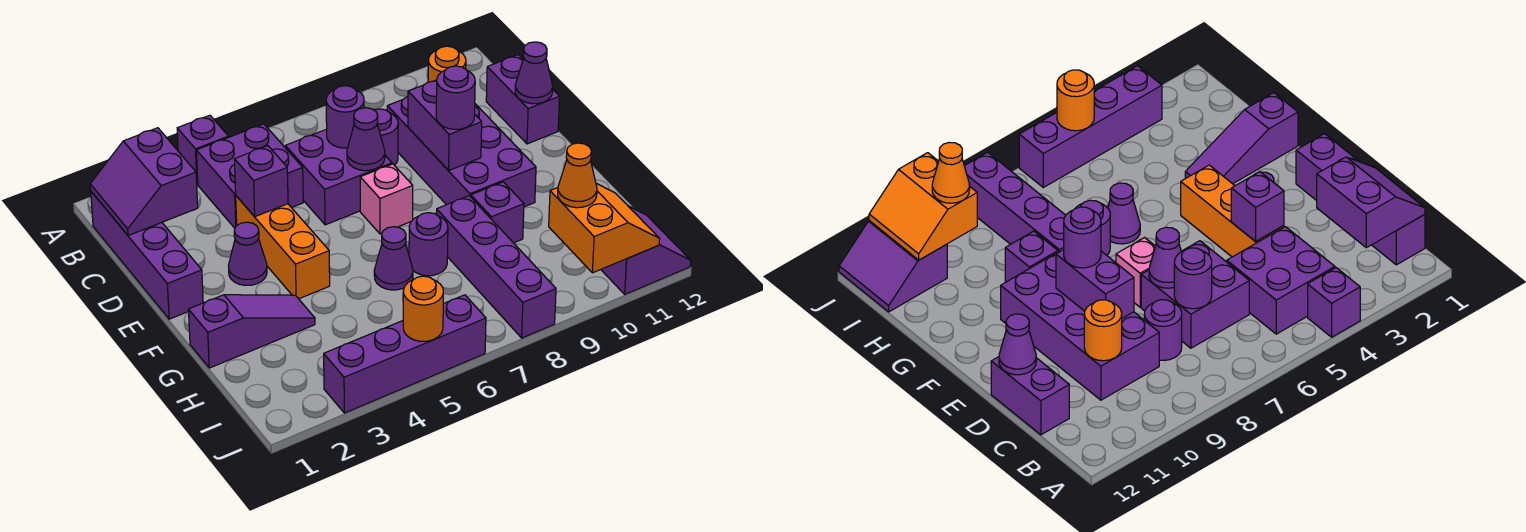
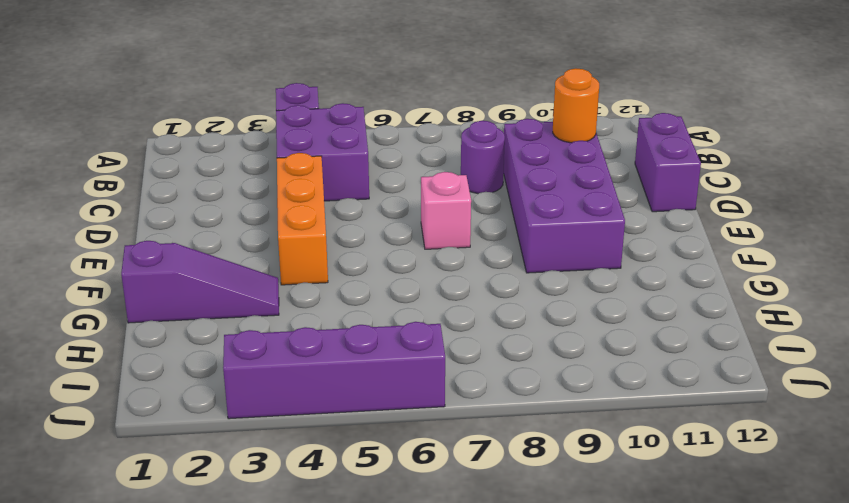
none -> purple 1x4 brick [91,192,203,319]
none -> purple 2x2 brick [285,129,392,225]
none -> purple 1x1 cone [228,222,267,285]

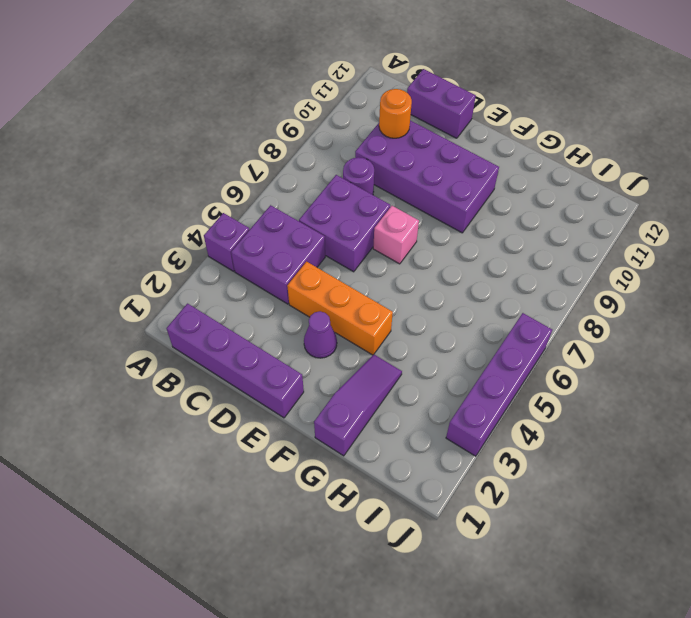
none -> purple 1x1 cone [374,227,413,290]
none -> purple 1x1 round brick [409,213,448,276]
none -> purple 1x4 brick [436,196,556,338]

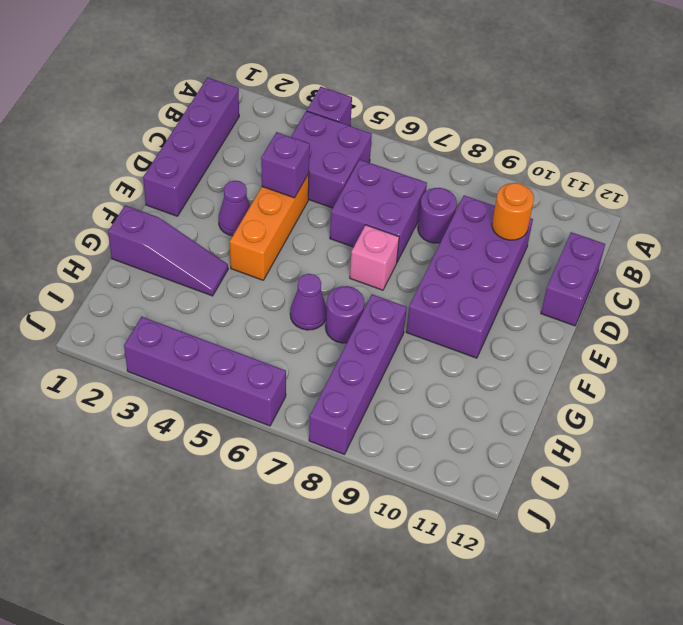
none -> purple 1x1 brick [471,182,524,243]
none -> purple 2x2 slope [601,206,691,294]
none -> purple 2x2 slope [90,128,198,236]

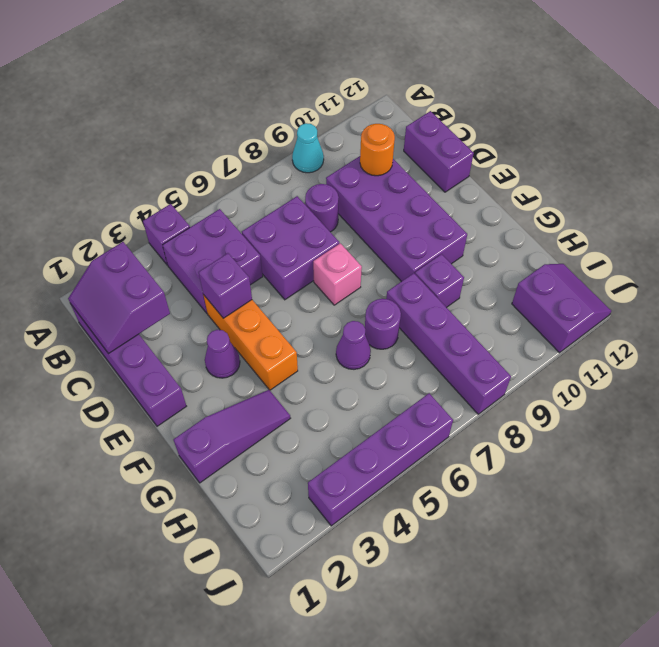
cyan 1x1 cone [292,123,324,173] -> none
none -> purple 1x1 round brick [326,86,364,148]
none -> purple 1x1 cone [347,108,385,171]
none -> purple 1x2 brick [408,80,482,171]

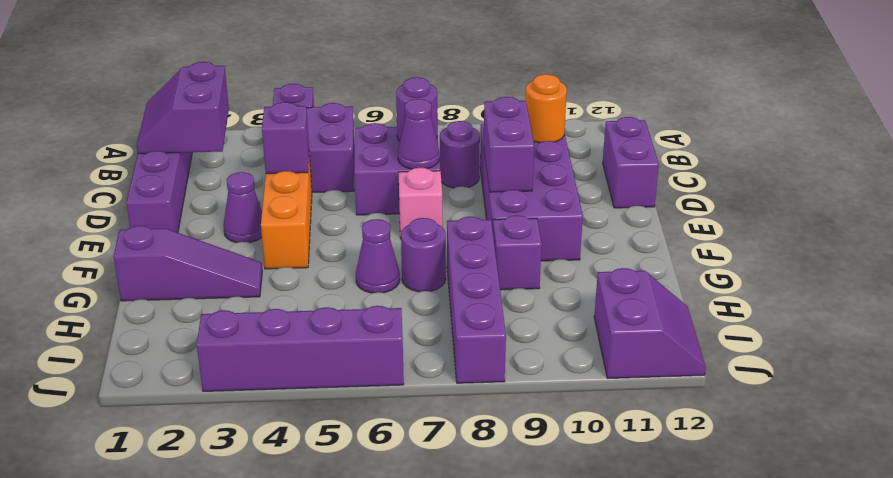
none -> purple 1x1 cone [515,42,553,104]
none -> orange 2x2 slope [549,183,660,273]
none -> orange 1x1 round brick [403,276,443,341]

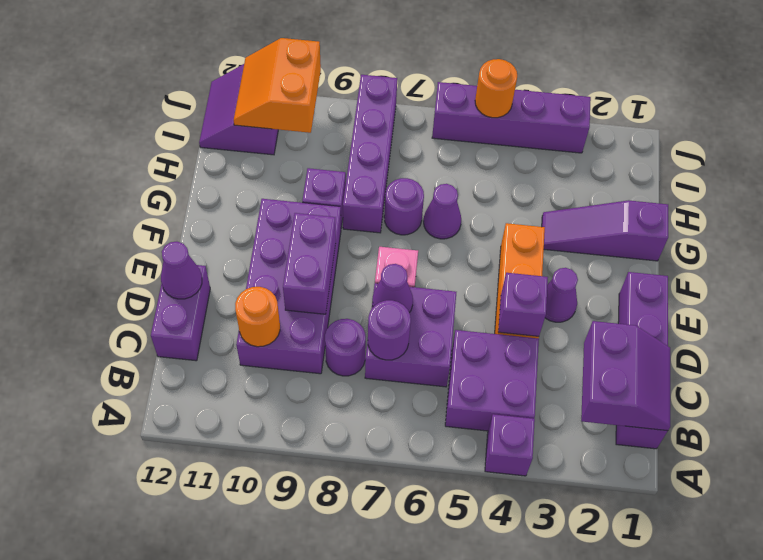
none -> purple 1x1 round brick [436,66,475,129]
none -> orange 1x1 cone [558,143,597,208]

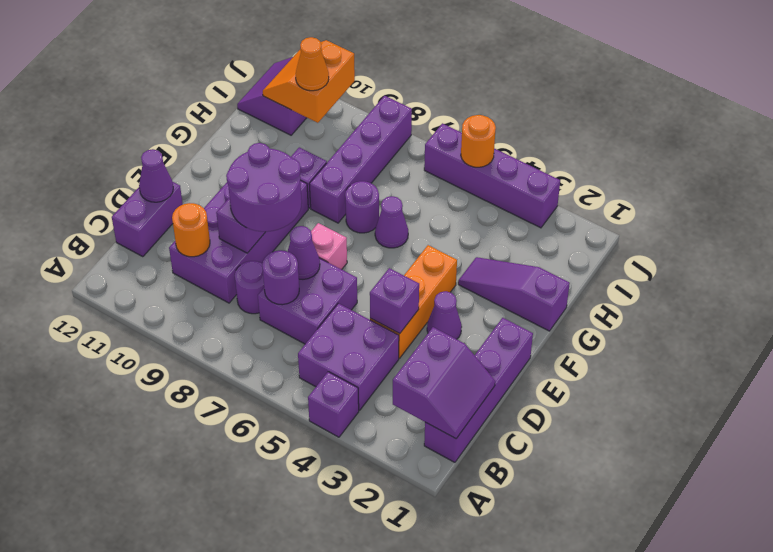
purple 2x2 round brick [226,143,302,232] -> purple 1x1 round brick [436,66,475,129]

